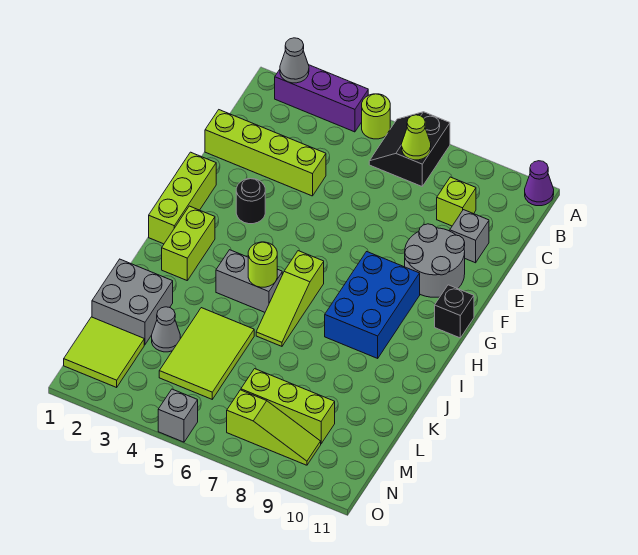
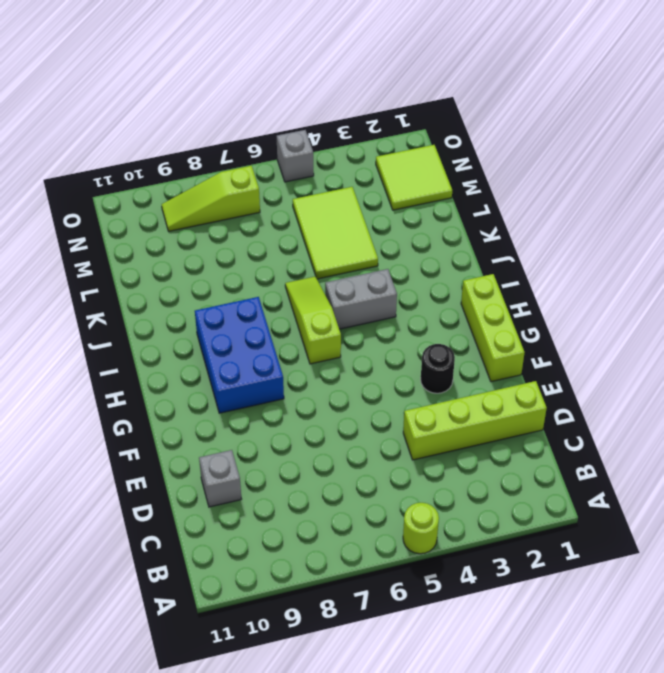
none -> purple 1x3 brick [275,65,368,132]
none -> black 2x2 slope [369,112,450,186]
none -> purple 1x1 cone [525,161,554,206]

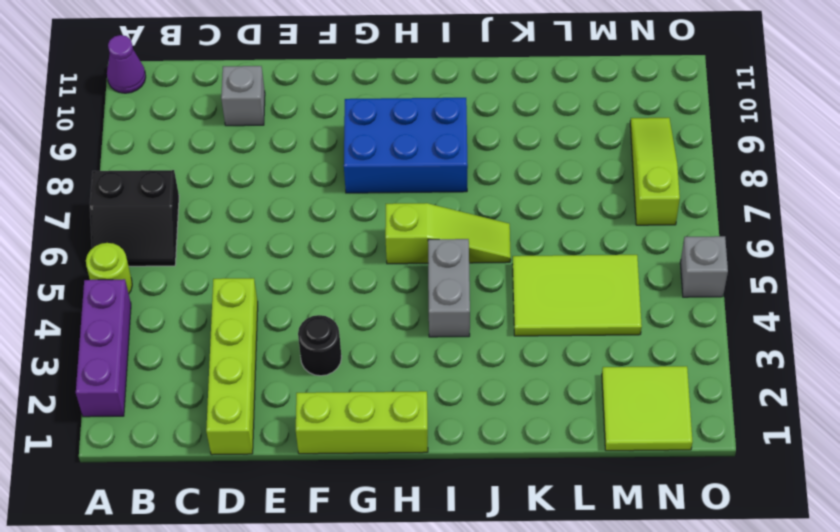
none -> lime 1x1 brick [437,177,476,226]
none -> grey 2x2 round brick [405,224,465,297]
none -> black 1x1 brick [435,285,474,338]

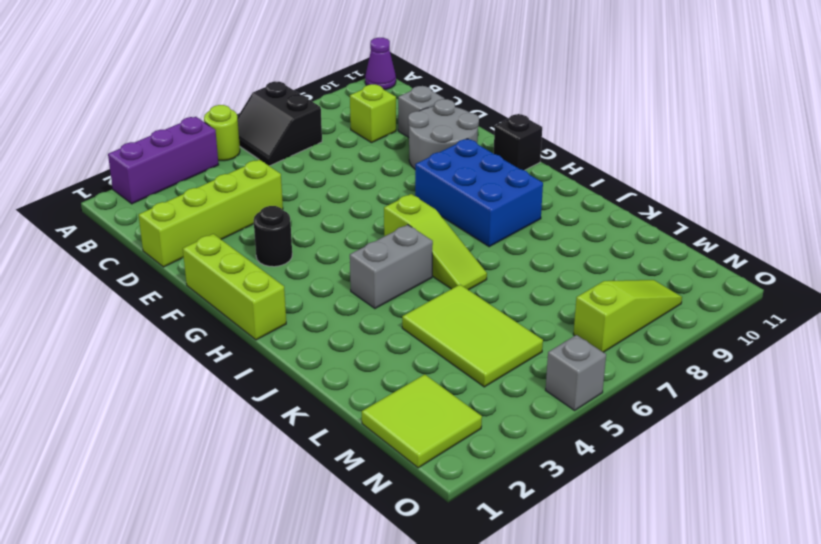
none -> lime 1x2 brick [162,206,215,280]
none -> grey 2x2 brick [92,259,173,345]
none -> grey 1x1 cone [152,307,180,352]

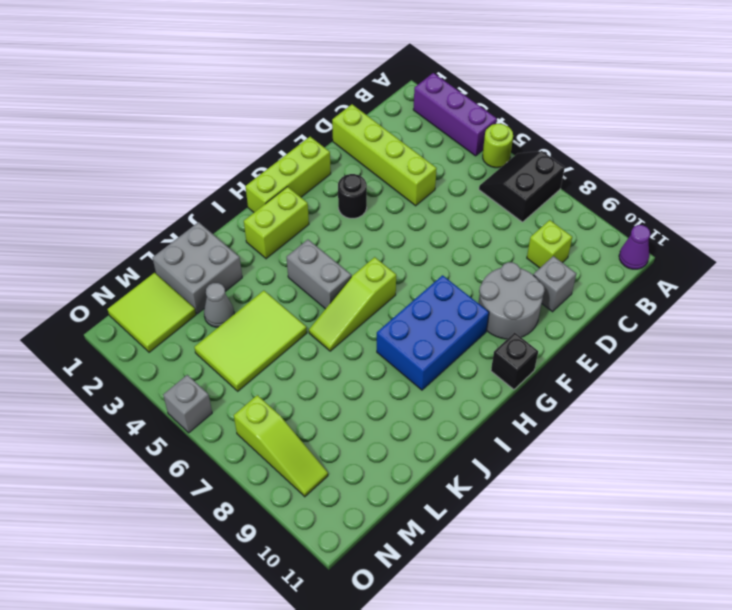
none -> lime 1x3 brick [241,369,335,444]
none -> grey 1x1 cone [280,38,309,83]
none -> lime 1x1 cone [402,115,431,160]

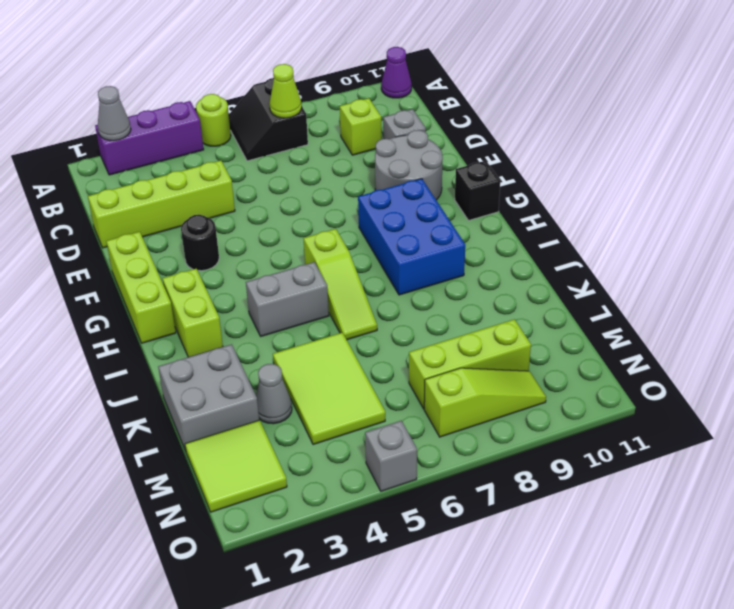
none -> lime 1x1 round brick [248,242,277,287]

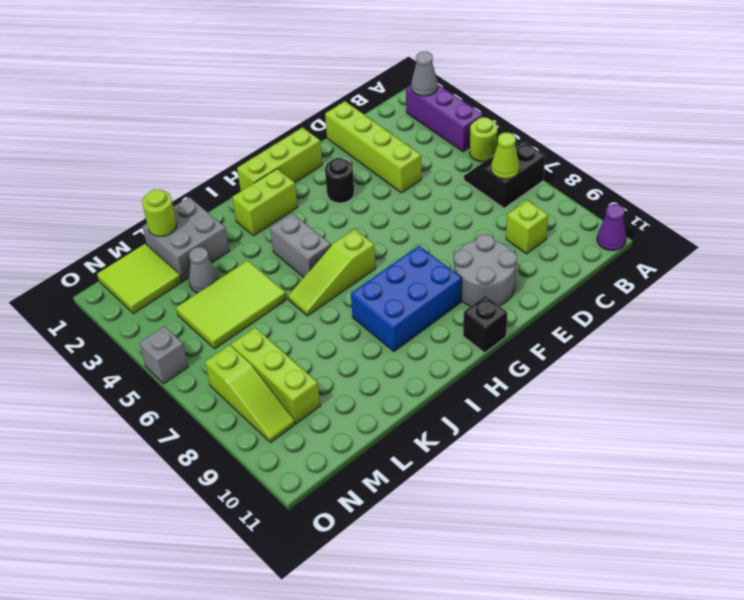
lime 1x1 round brick [142,190,177,236] -> lime 1x1 round brick moved to [248,242,277,287]
none -> grey 1x1 brick [450,210,489,263]

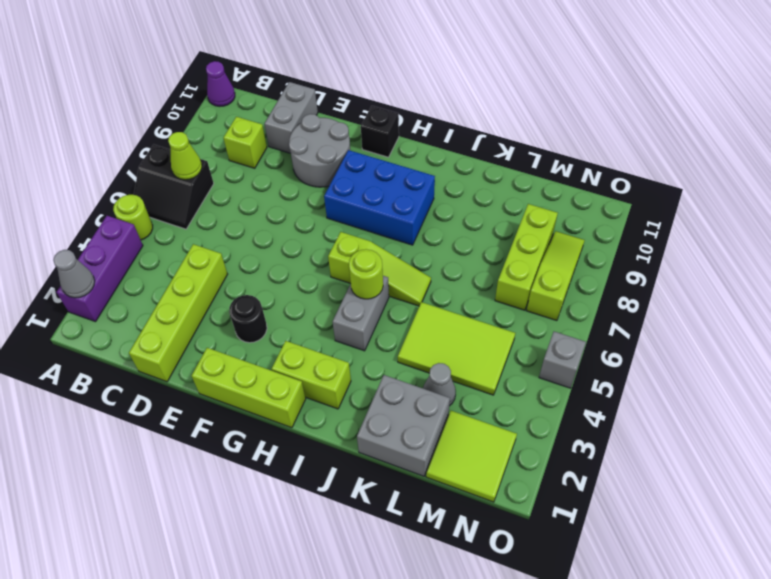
grey 1x2 brick [264,82,318,153] -> grey 1x1 brick [450,210,489,263]

